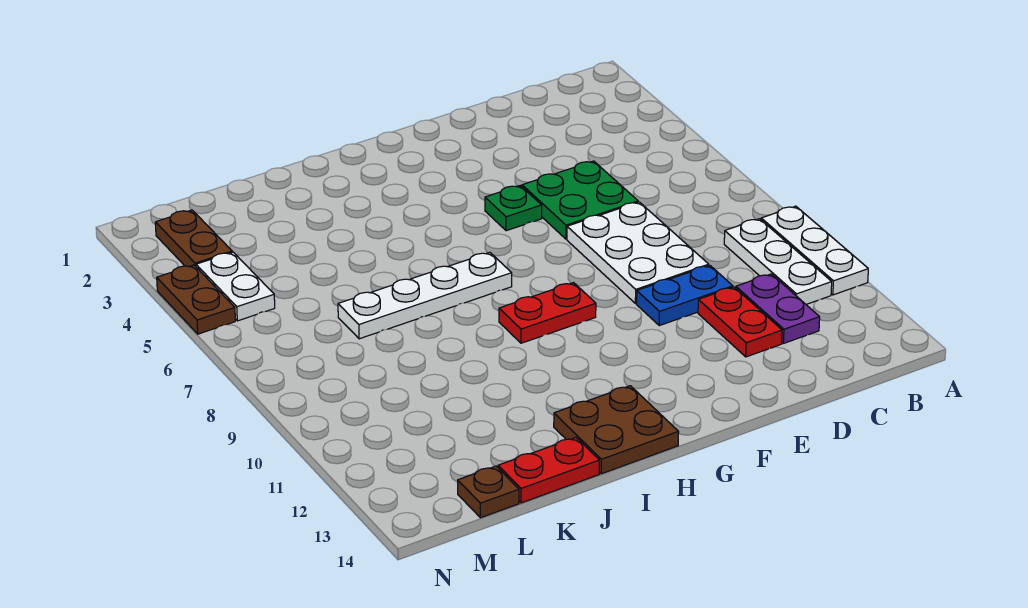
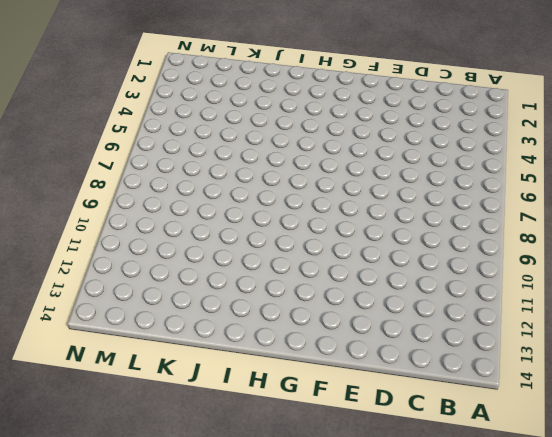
none -> white 1x3 plate [761,206,868,295]
none -> white 1x3 plate [724,219,832,304]
none -> purple 1x2 plate [736,274,820,343]

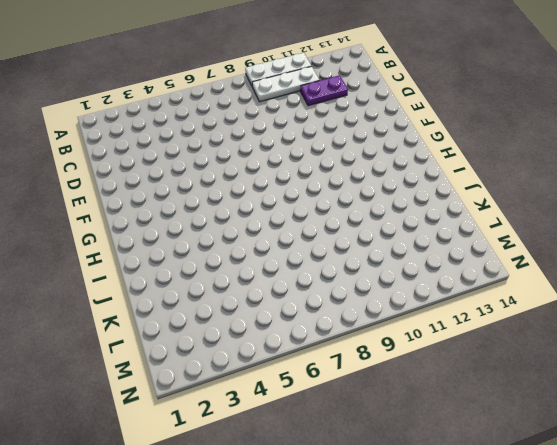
none -> green 2x2 plate [522,161,638,239]
none -> white 2x3 plate [567,202,709,304]
none -> blue 1x2 plate [637,265,733,325]

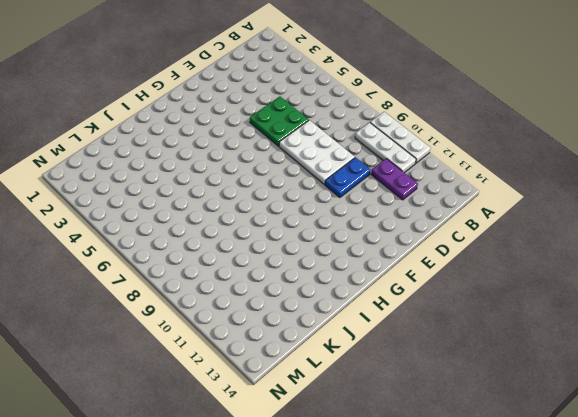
none -> red 1x2 plate [698,287,782,357]
none -> green 1x1 plate [485,186,542,231]
none -> red 1x2 plate [499,283,596,343]

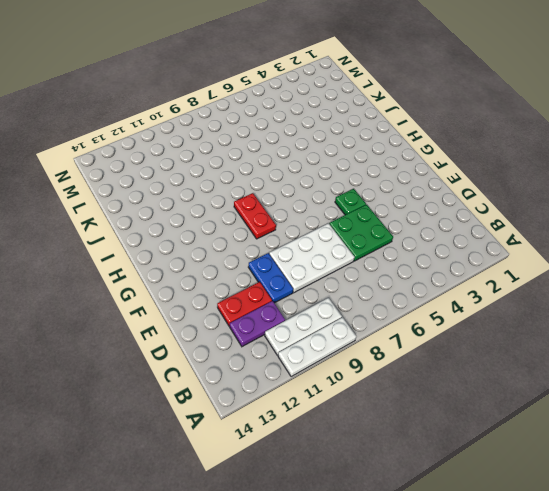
none -> white 1x4 plate [338,252,512,339]
none -> brown 2x2 plate [554,386,679,474]
none -> red 1x2 plate [498,437,599,503]

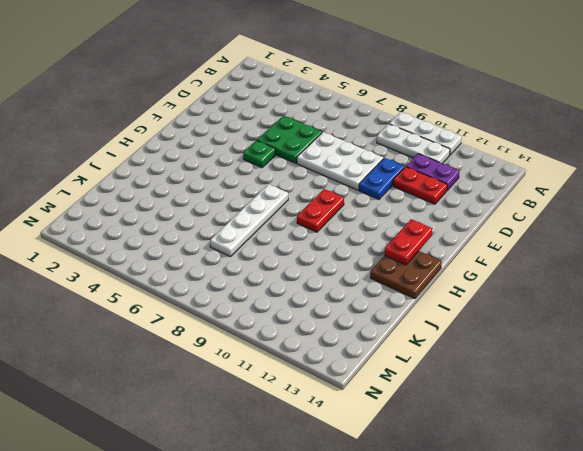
red 1x2 plate [385,219,433,265] -> red 1x2 plate moved to [498,437,599,503]
none -> brown 1x1 plate [458,466,519,518]
none -> brown 1x2 plate [155,210,232,267]
none -> white 1x2 plate [196,252,275,321]

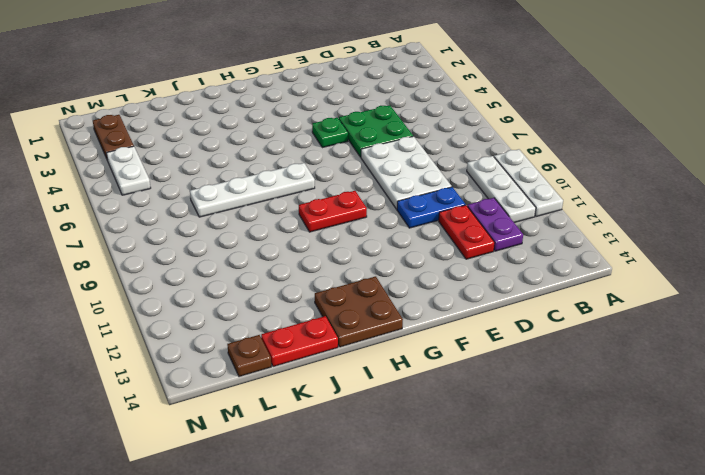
none -> brown 1x2 plate [157,265,235,334]

